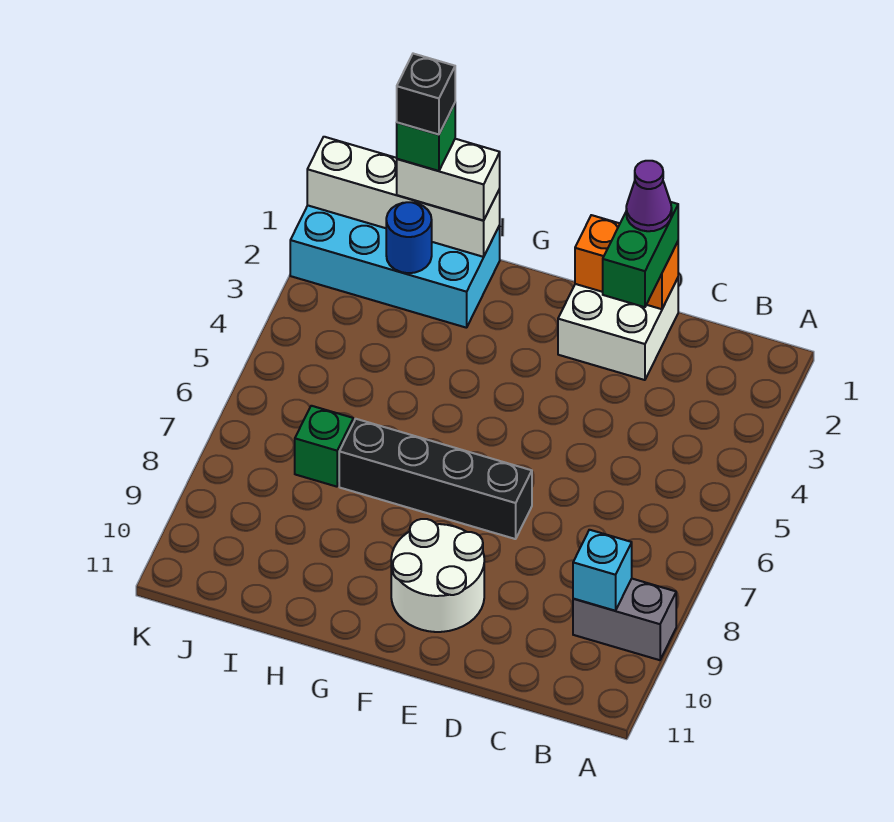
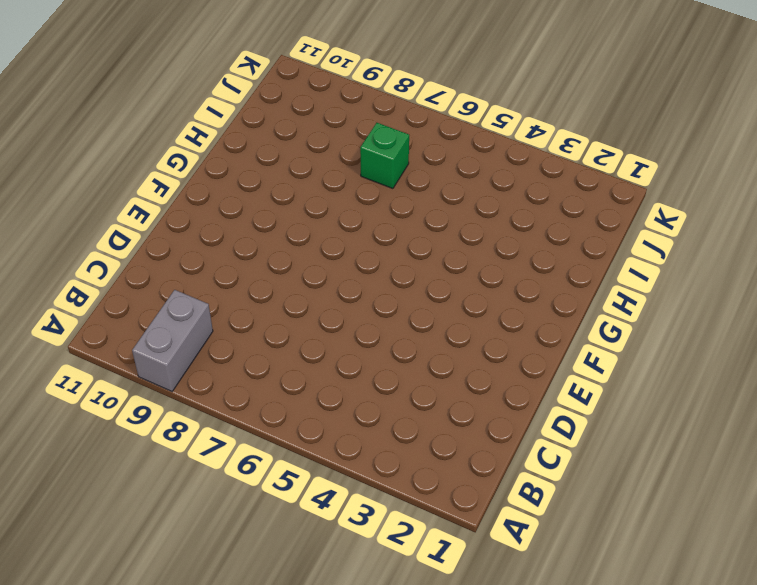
none -> white 2x2 brick [558,278,678,380]
none -> black 1x4 brick [339,419,532,539]
none -> white 2x2 round brick [391,519,484,632]

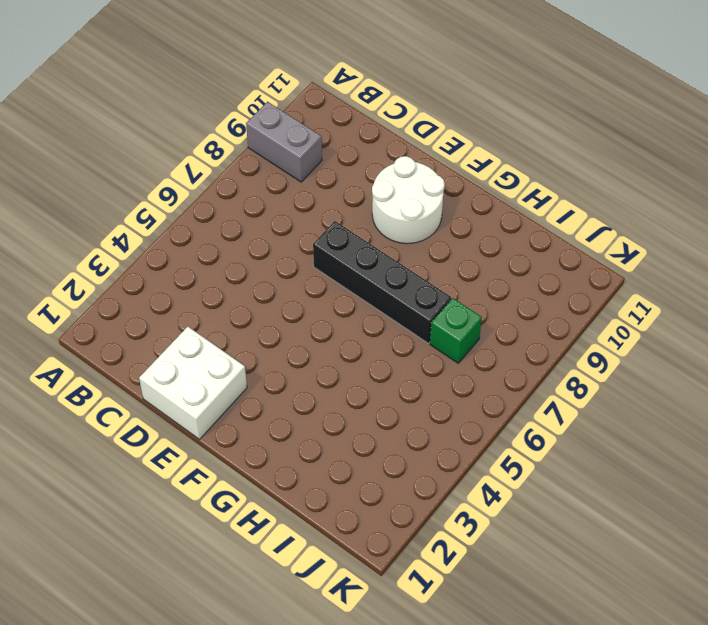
none -> cyan 2x4 brick [290,205,500,328]
none -> cyan 1x1 brick [573,530,632,611]
none -> orange 1x2 brick [575,215,678,309]

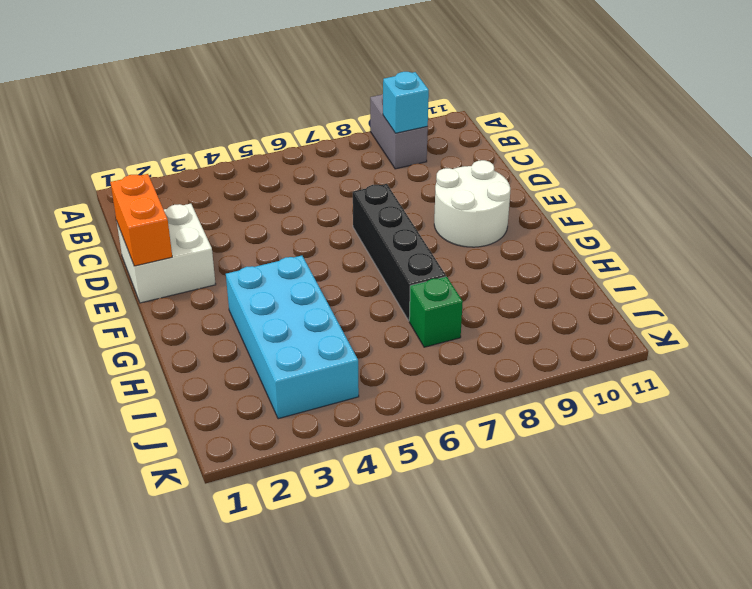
cyan 2x4 brick [226,256,359,419] -> cyan 2x4 brick moved to [290,205,500,328]
none -> white 1x4 brick [307,137,500,257]
none -> blue 1x1 round brick [386,202,432,273]
none -> green 1x2 brick [603,202,678,307]

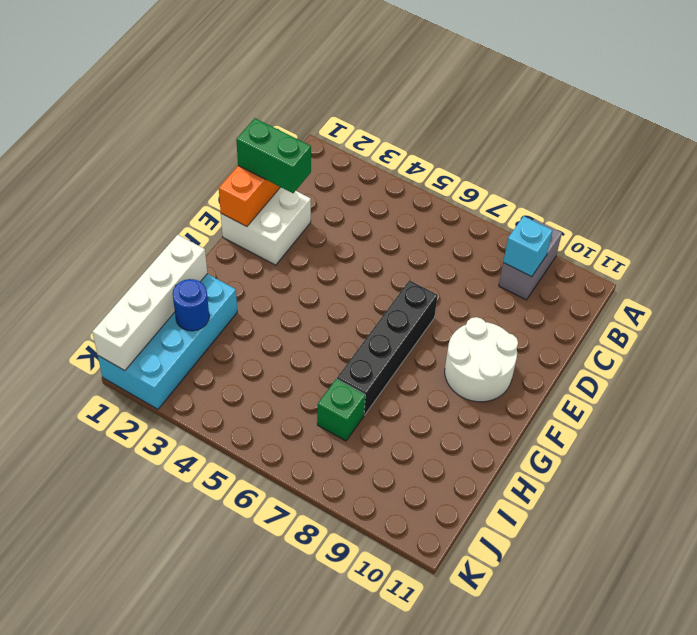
none -> white 1x2 brick [397,139,500,221]
none -> purple 1x1 cone [626,161,672,231]
none -> green 1x1 brick [397,103,455,171]

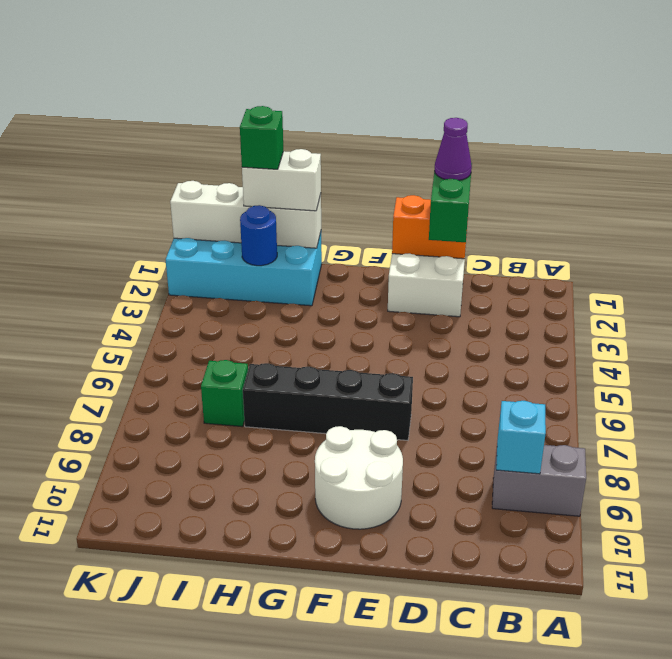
none -> black 1x1 brick [397,54,455,134]

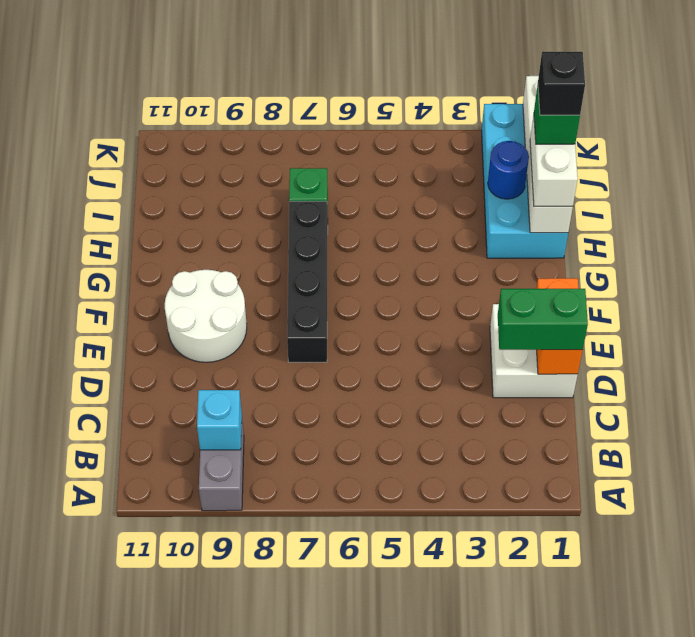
none -> purple 1x1 cone [626,161,672,231]

